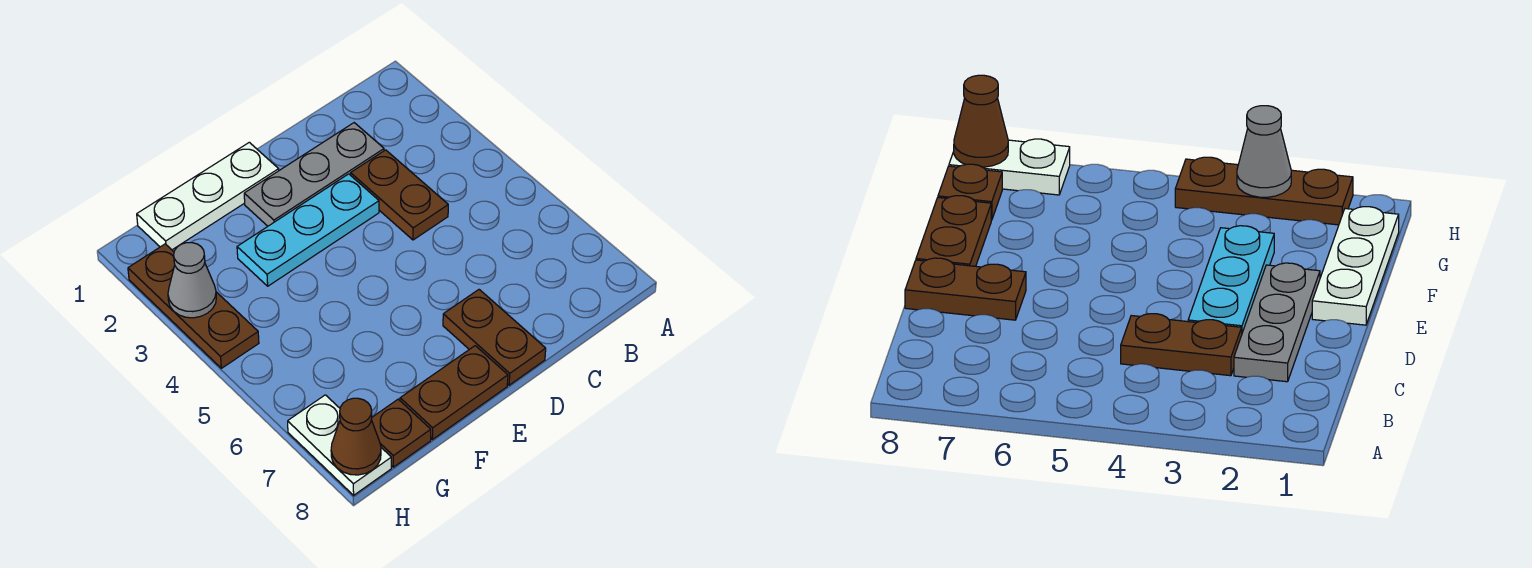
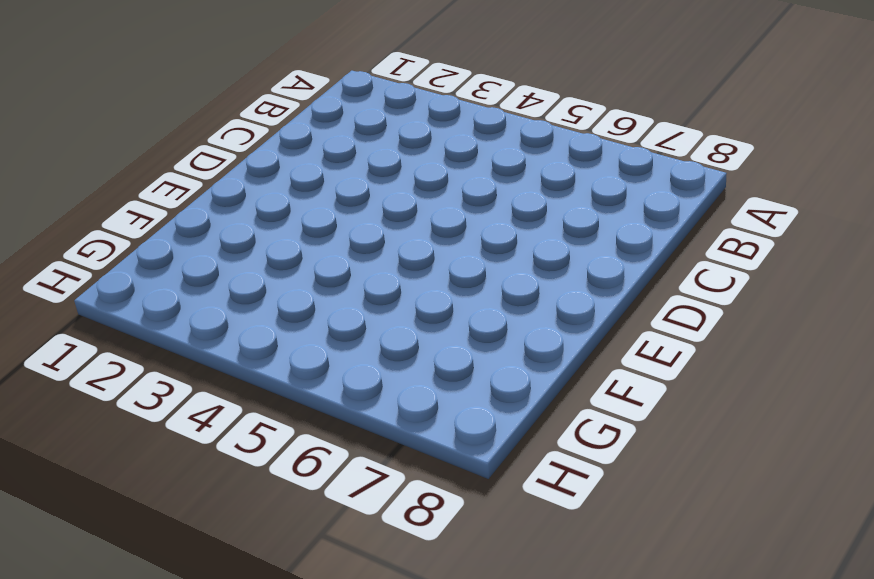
none -> grey 1x3 plate [244,123,384,226]
none -> brown 1x2 plate [351,150,448,240]

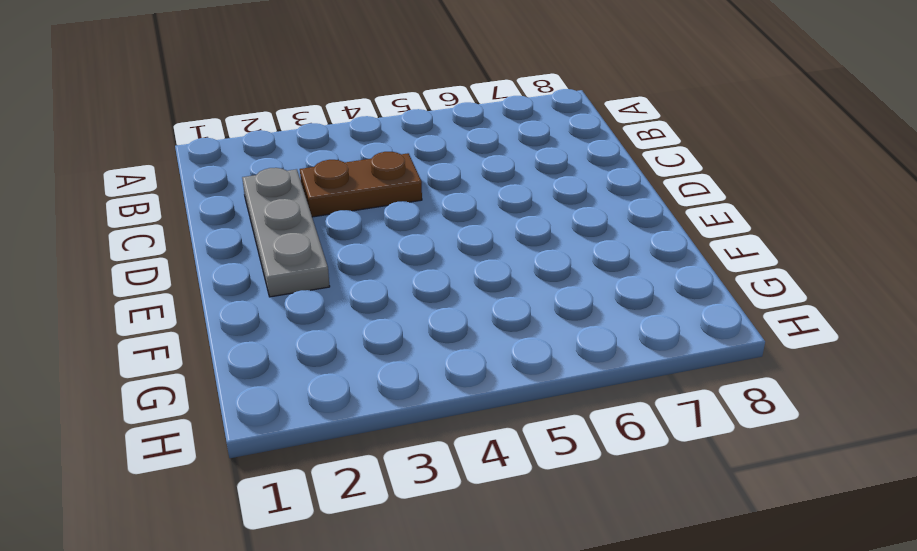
none -> cyan 1x3 plate [237,174,379,286]
none -> brown 1x2 plate [443,290,546,385]

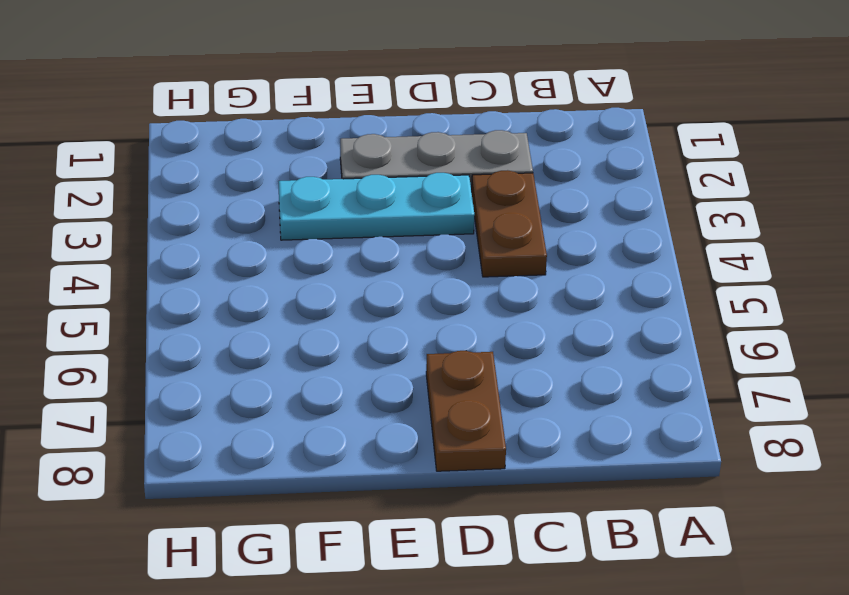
none -> white 1x3 plate [137,142,279,250]
none -> brown 1x2 plate [400,346,508,439]

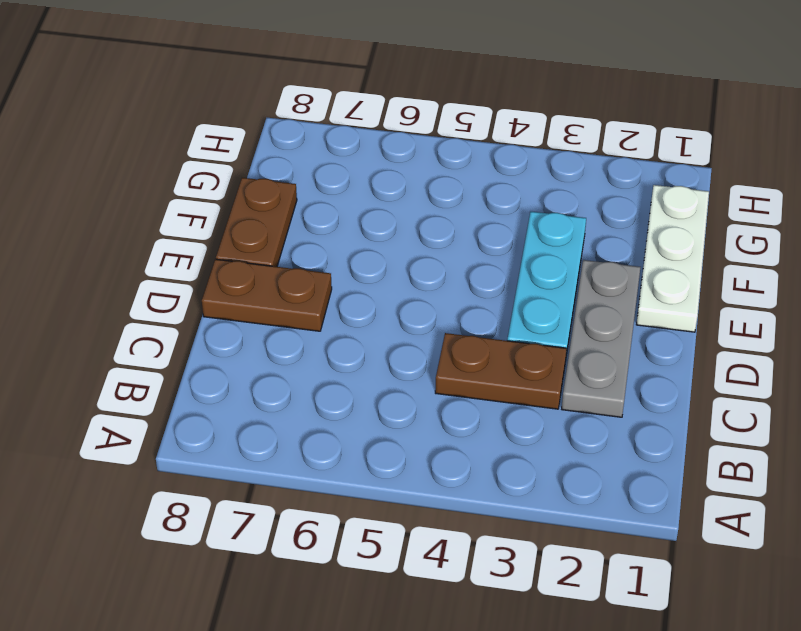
none -> brown 1x1 plate [371,399,431,467]
none -> brown 1x3 plate [128,244,259,368]

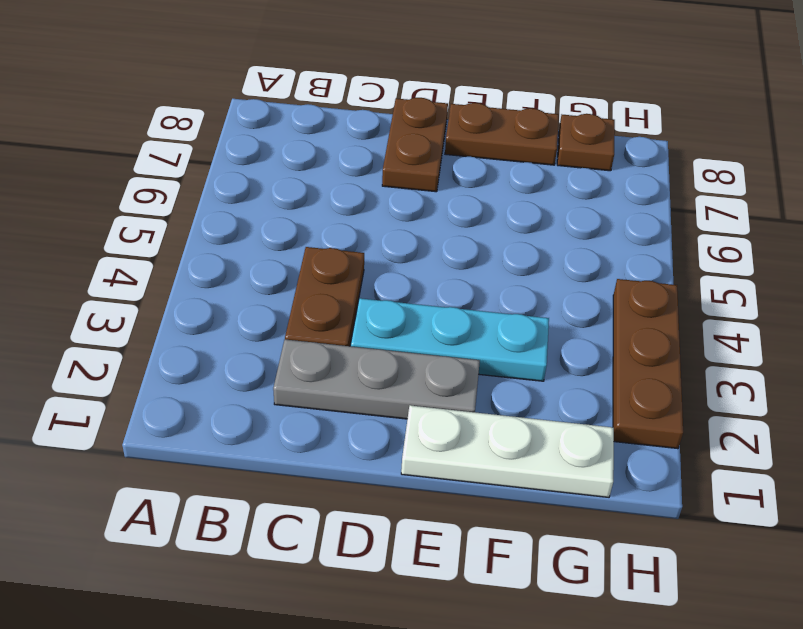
none -> white 1x2 plate [288,395,391,495]
none -> grey 1x1 cone [168,243,216,318]

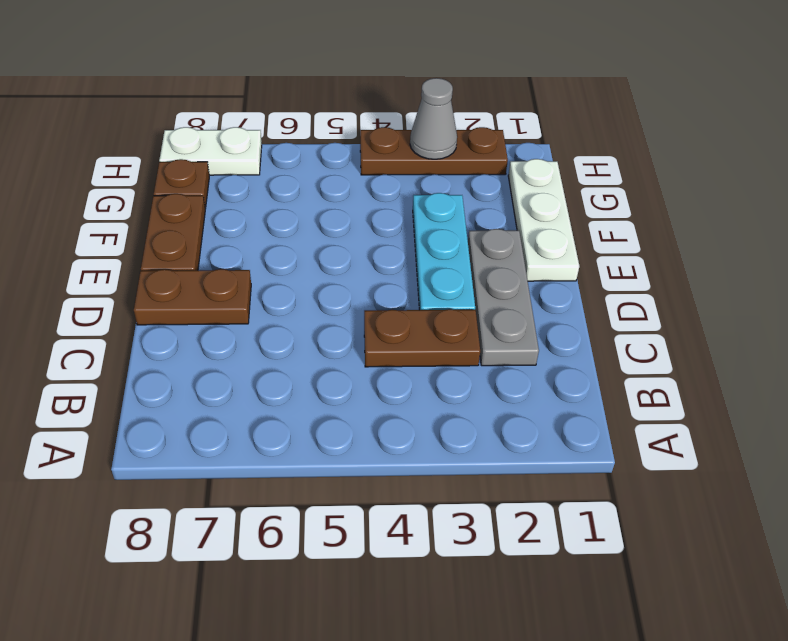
none -> brown 1x1 cone [331,398,381,475]

